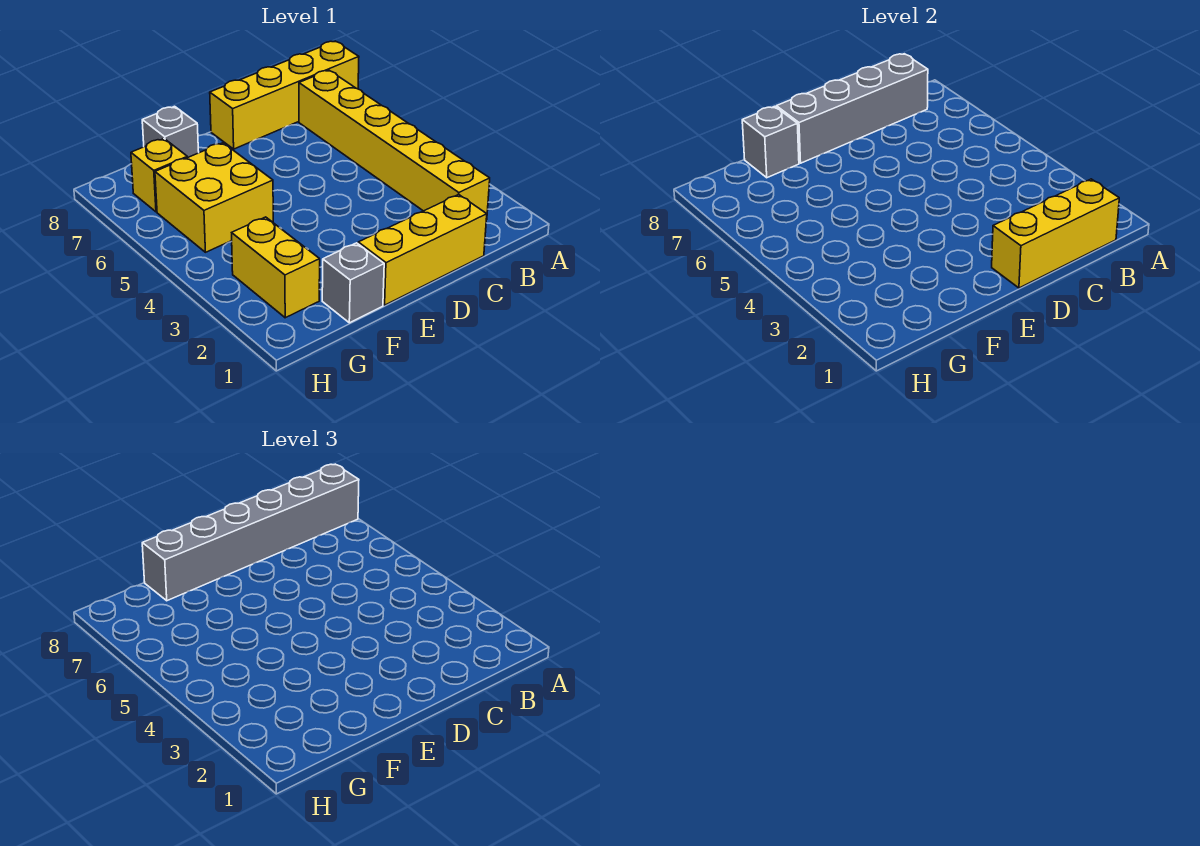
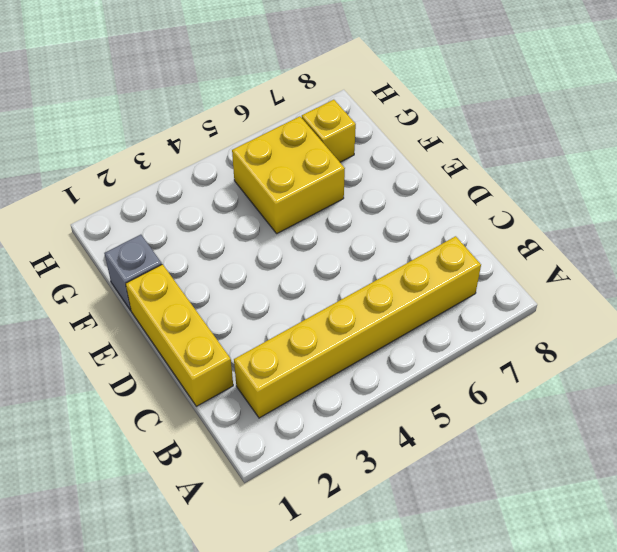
none -> yellow 1x4 brick [210,41,359,149]
none -> grey 1x1 brick [142,106,199,158]
none -> yellow 1x2 brick [232,217,320,318]

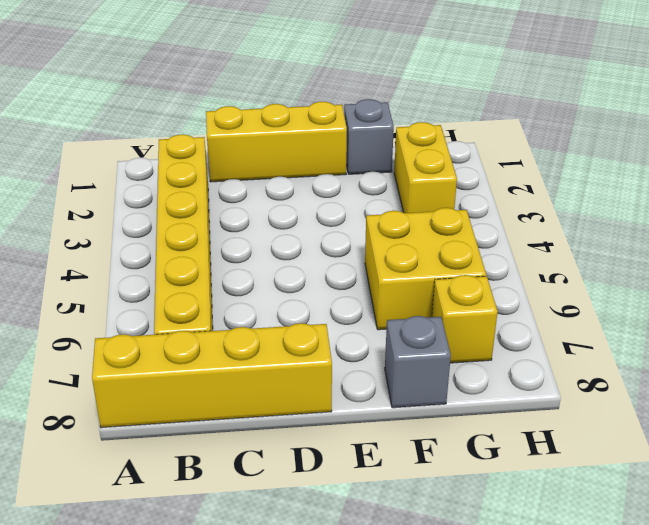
none -> yellow 1x3 brick [992,179,1119,288]
none -> grey 1x4 brick [776,54,928,163]
none -> grey 1x1 brick [742,106,799,178]

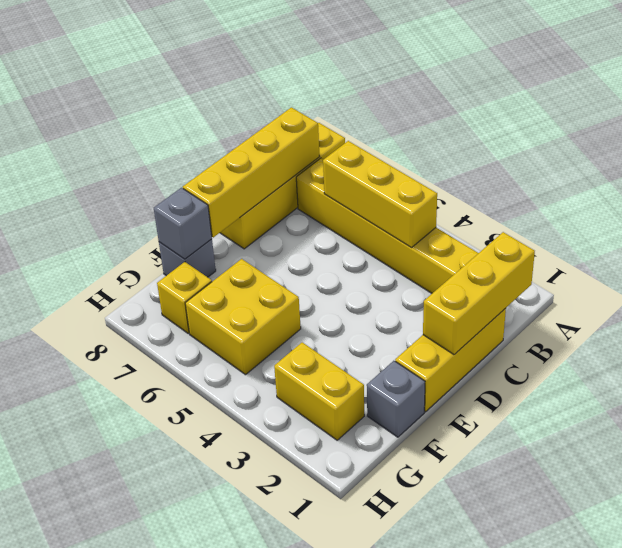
yellow 1x3 brick [323,141,437,248] -> none
yellow 1x4 brick [183,107,320,237] -> grey 1x4 brick [776,54,928,163]
none -> grey 1x6 brick [142,464,359,601]

